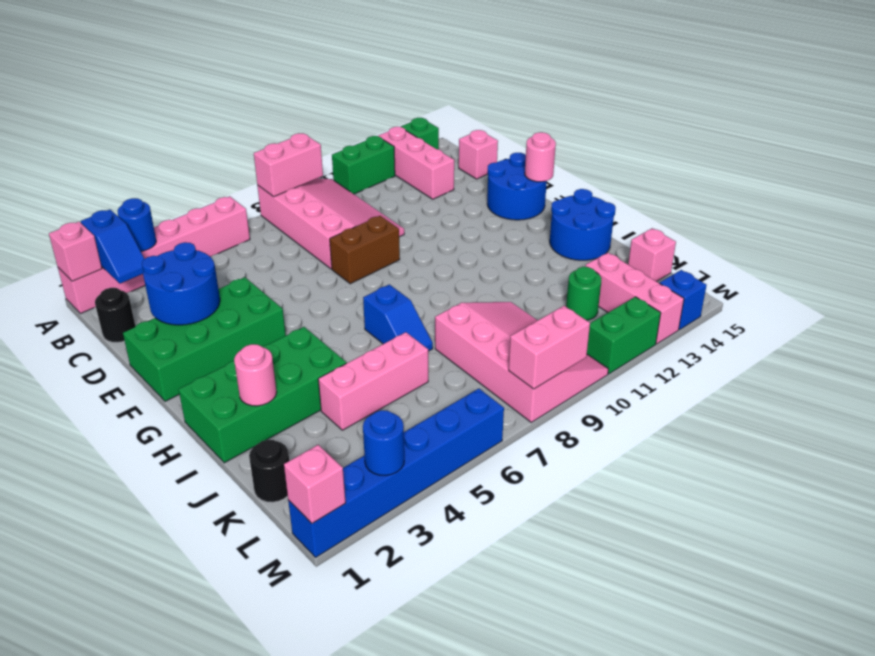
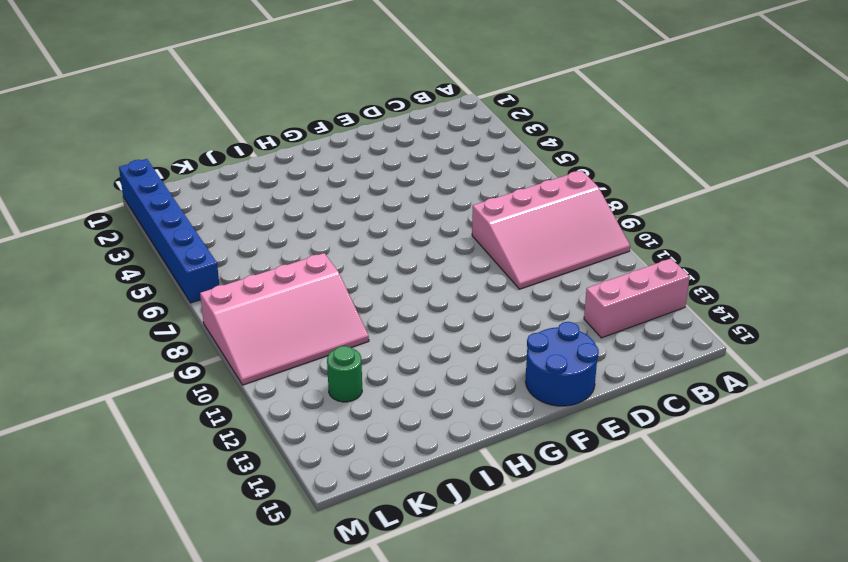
none -> pink 1x6 brick [58,196,250,314]
none -> green 1x2 brick [332,136,395,194]
none -> green 1x1 brick [401,118,439,149]
none -> black 1x1 round brick [95,288,135,343]

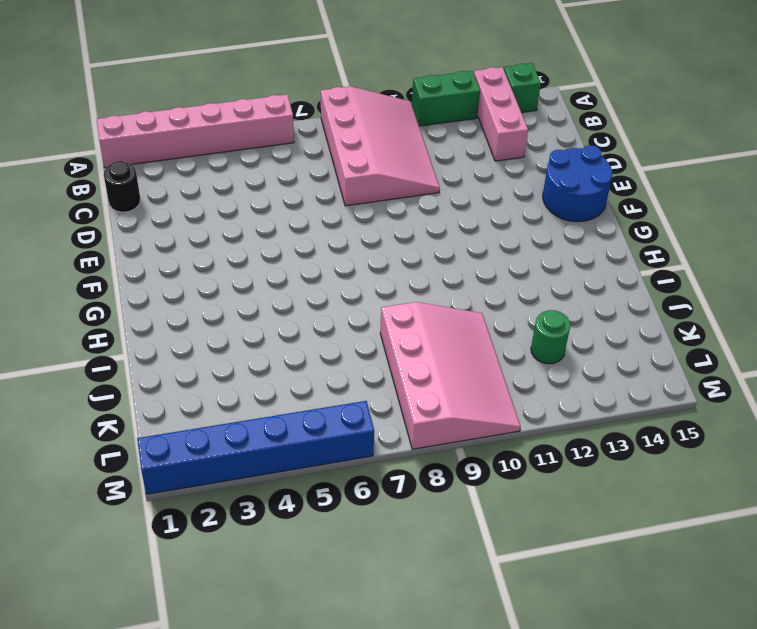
none -> pink 1x1 brick [459,130,498,179]
none -> green 2x4 brick [123,277,286,401]
none -> brown 1x2 brick [330,216,400,284]
none -> green 2x4 brick [179,327,346,463]

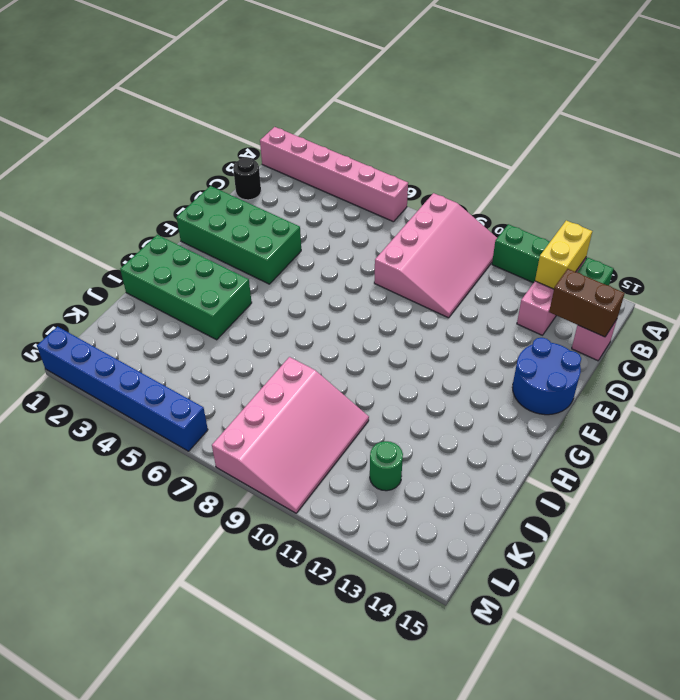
yellow 1x2 brick [535,220,592,289] -> none
brown 1x2 brick [549,269,625,337] -> brown 1x2 brick moved to [330,216,400,284]
none -> blue 1x2 slope [363,284,433,351]
none -> blue 2x2 round brick [550,189,616,260]
none -> pink 1x3 brick [318,332,428,430]
none -> black 1x1 round brick [249,440,289,502]

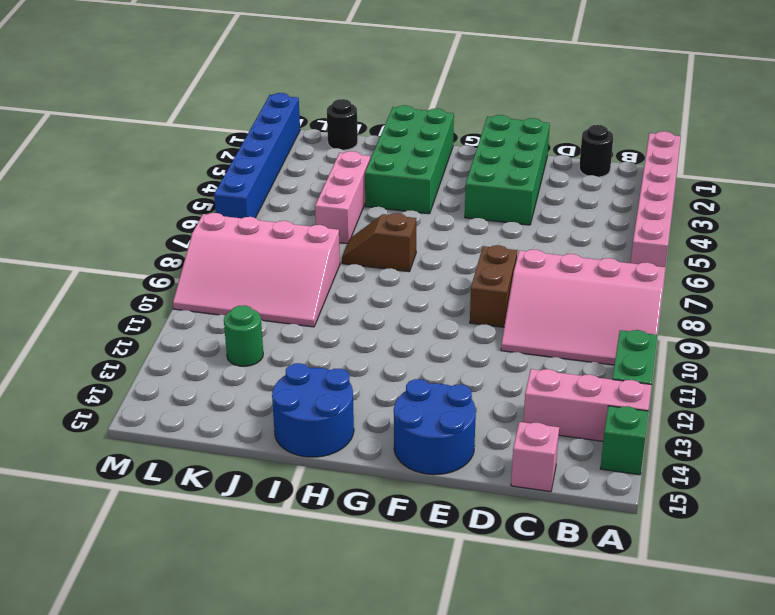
brown 1x2 slope [342,213,416,272] -> blue 1x2 slope [363,284,433,351]
none -> pink 1x3 brick [586,253,684,344]
none -> pink 1x1 brick [628,228,676,281]
none -> green 1x2 brick [587,297,661,374]
none -> blue 1x1 brick [660,270,707,330]

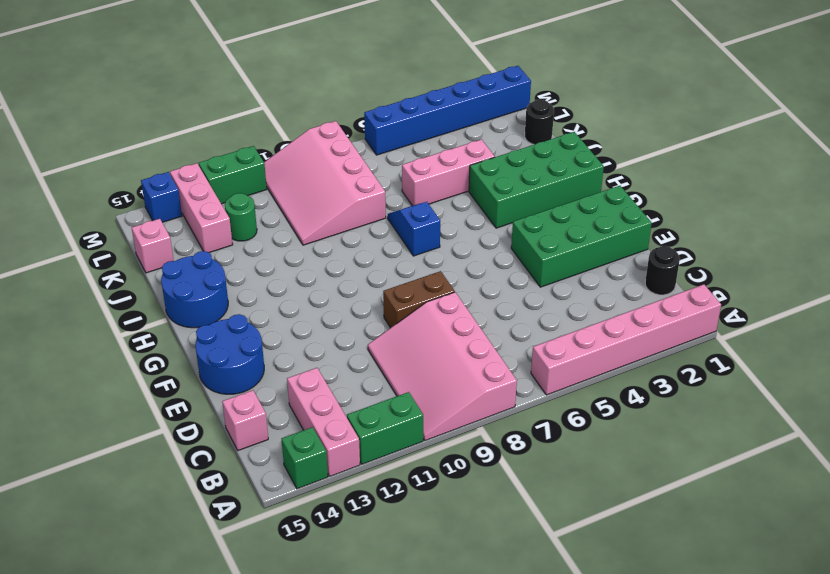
none -> pink 1x1 brick [49,222,102,281]
none -> blue 1x2 slope [81,210,144,284]
none -> blue 1x1 round brick [118,198,156,251]
none -> pink 1x2 brick [254,133,323,197]

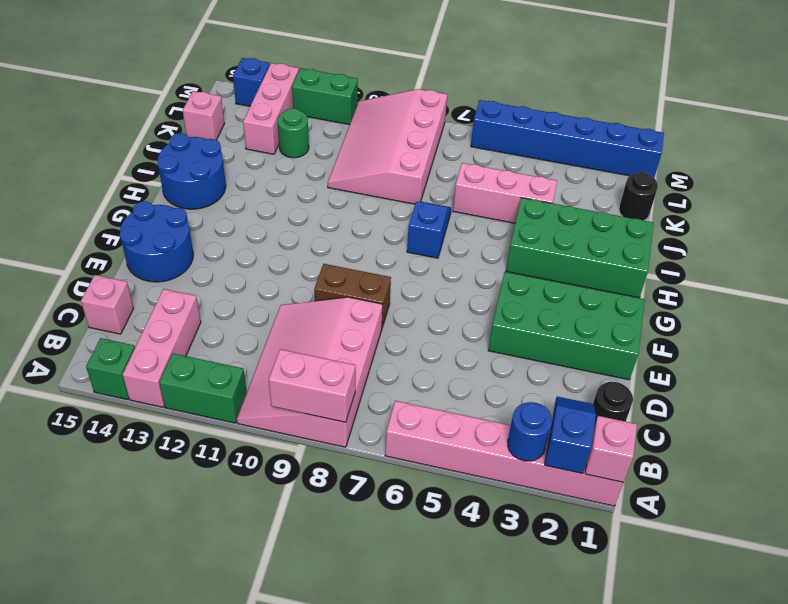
none -> blue 2x2 round brick [142,242,220,325]
none -> pink 1x1 round brick [525,132,556,182]
none -> pink 1x1 round brick [234,344,277,406]
none -> pink 1x1 brick [284,445,346,523]

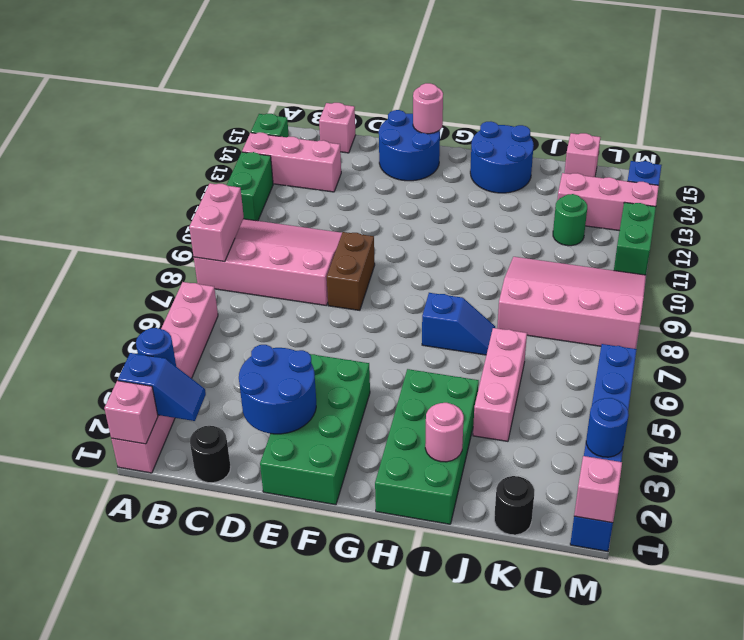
none -> pink 1x2 brick [509,306,590,389]

